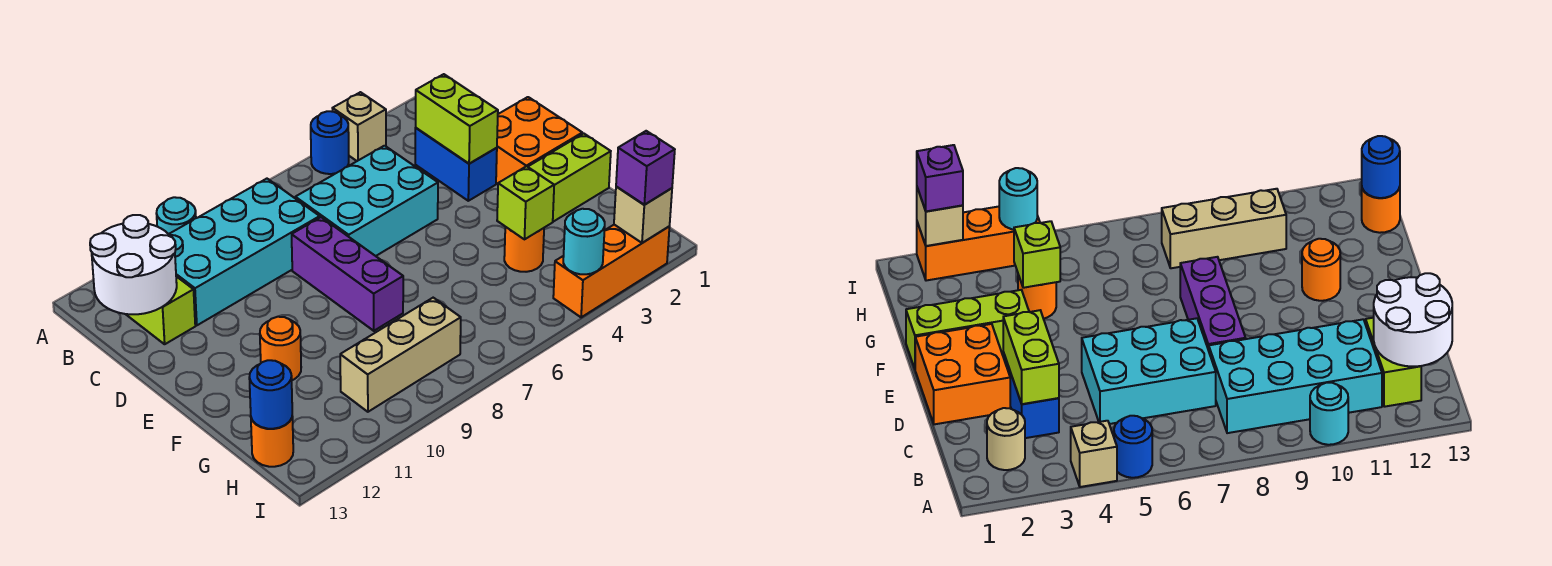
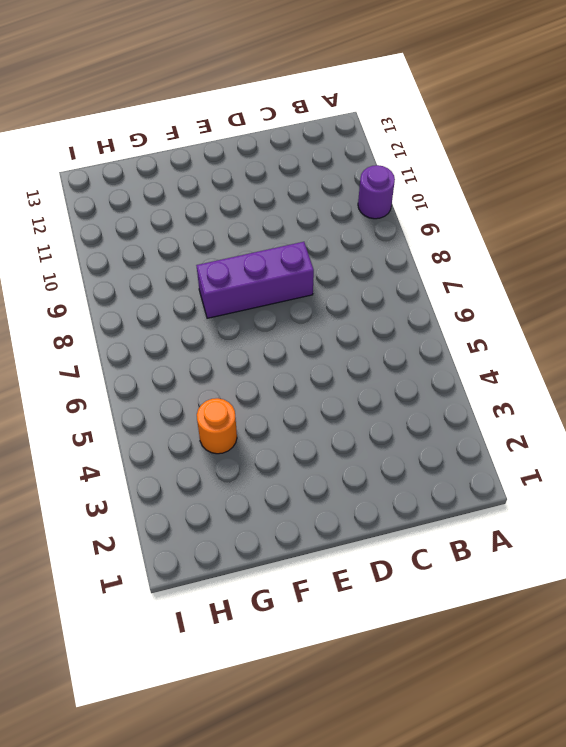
purple 1x1 round brick [358,165,395,219] -> cyan 1x1 round brick [156,197,196,234]
none -> tan 1x1 brick [332,92,386,161]
none -> blue 1x1 round brick [311,111,349,174]
none -> tan 1x1 round brick [987,408,1025,470]

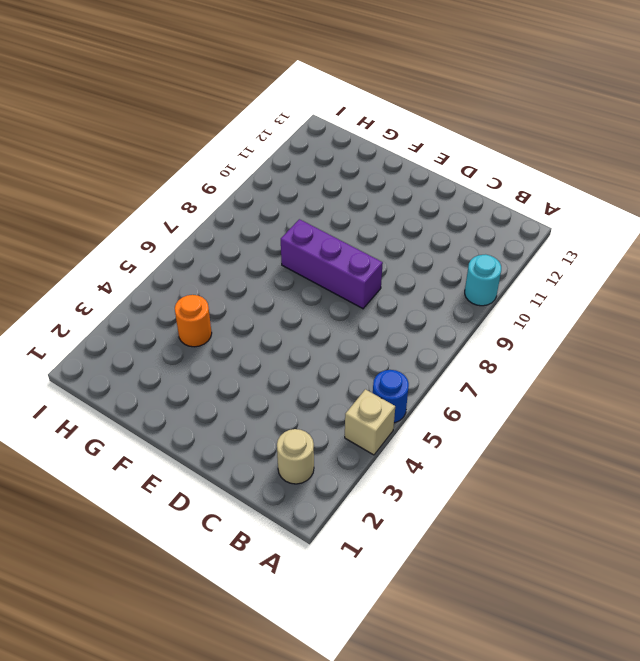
none -> cyan 2x4 brick [169,179,320,325]
none -> lime 1x2 brick [126,276,195,344]
none -> blue 1x2 brick [415,128,497,201]

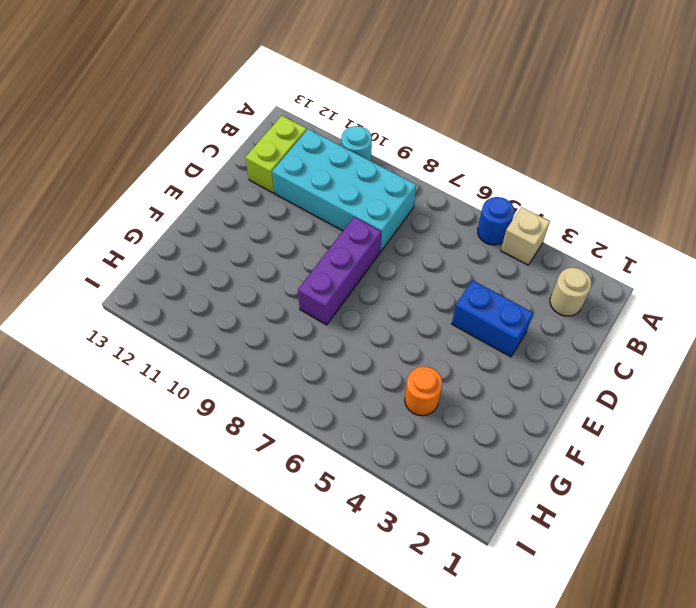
blue 1x2 brick [452,280,533,357] -> blue 1x2 brick turned to [415,128,497,201]
none -> cyan 2x3 brick [295,146,438,256]
none -> orange 2x2 brick [496,97,582,184]
none -> lime 1x3 brick [528,134,611,222]

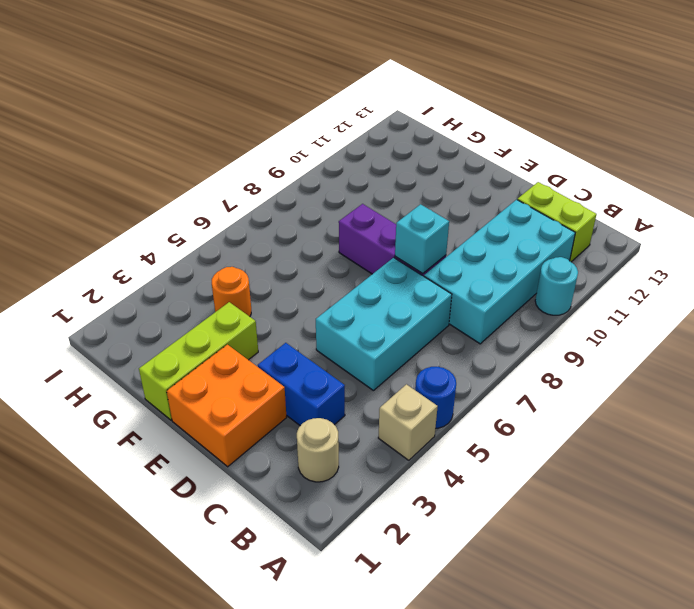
cyan 1x1 brick [395,204,449,274] -> none
none -> orange 1x1 round brick [260,317,301,380]
none -> tan 1x3 brick [340,298,461,412]
none -> orange 1x1 round brick [251,416,293,467]

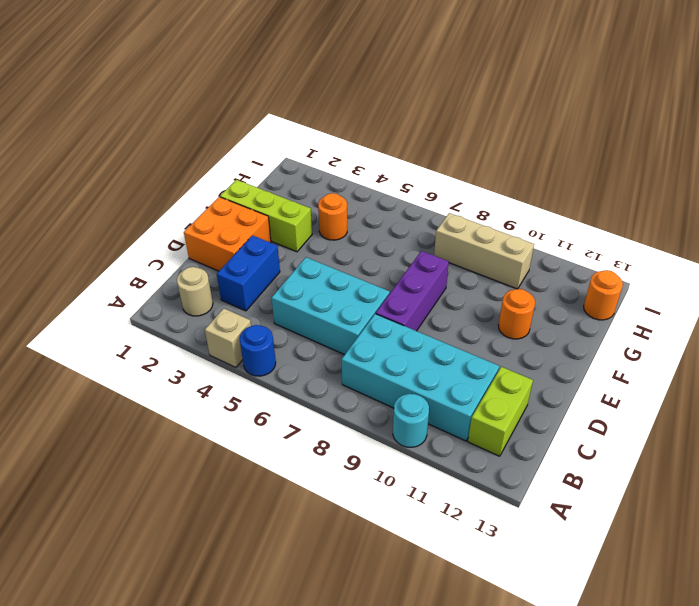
none -> orange 1x3 brick [553,225,670,317]
none -> white 2x2 round brick [90,215,177,314]
none -> lime 1x2 brick [416,74,498,164]

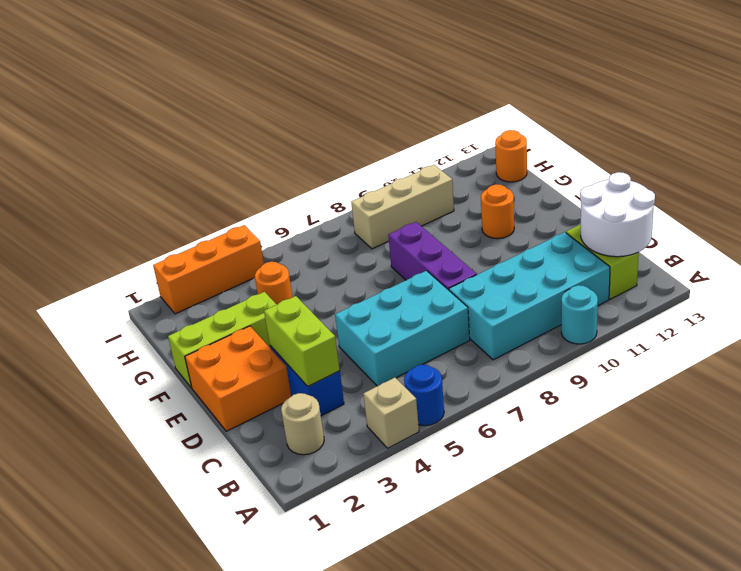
none -> lime 1x1 brick [497,166,554,239]
none -> blue 1x1 round brick [249,360,292,429]
none -> tan 1x1 brick [614,187,672,243]

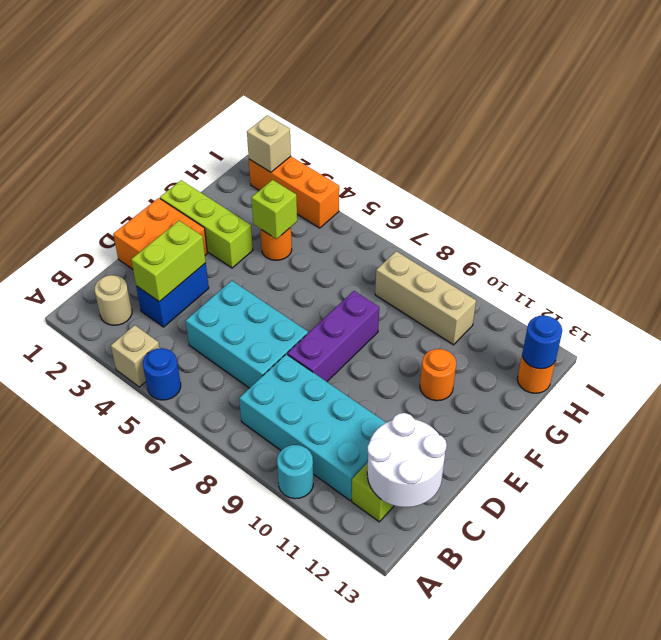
none -> cyan 1x1 round brick [563,209,605,274]
none -> purple 1x1 brick [616,131,675,205]

